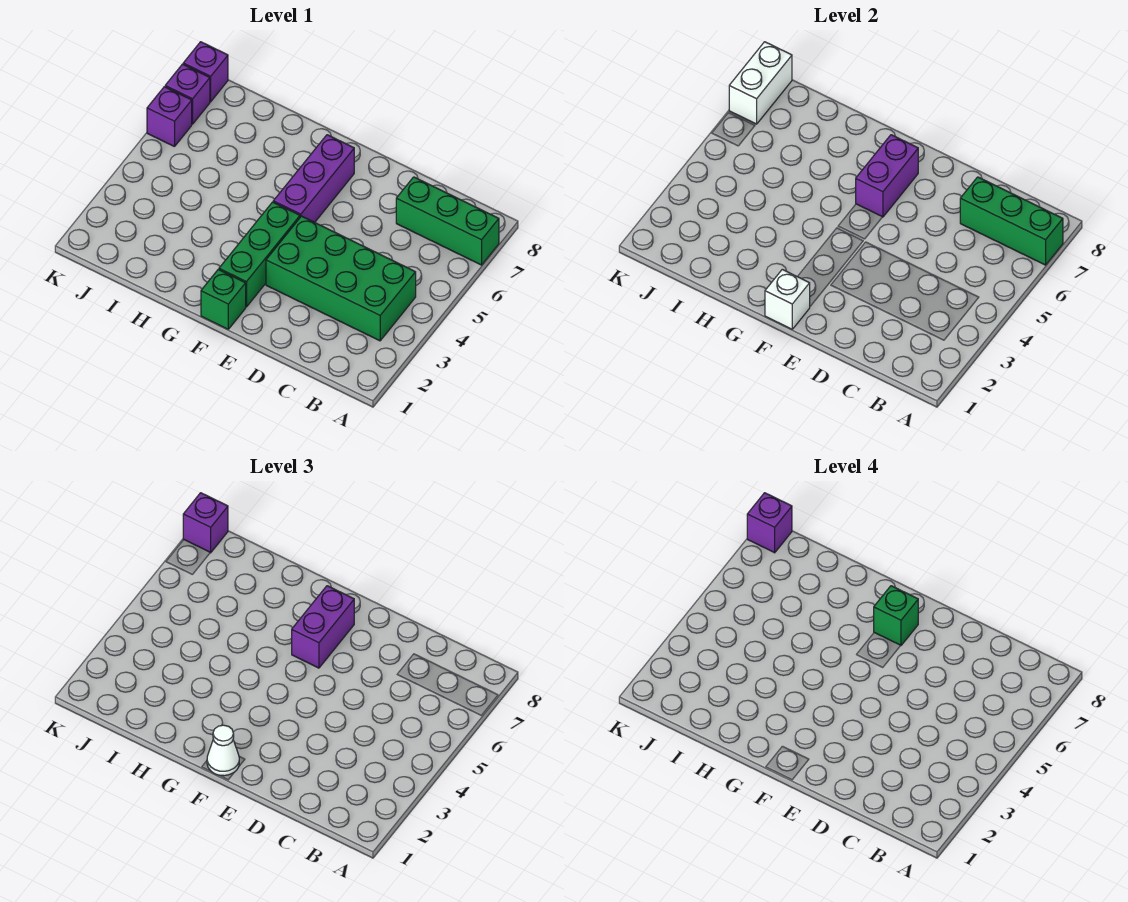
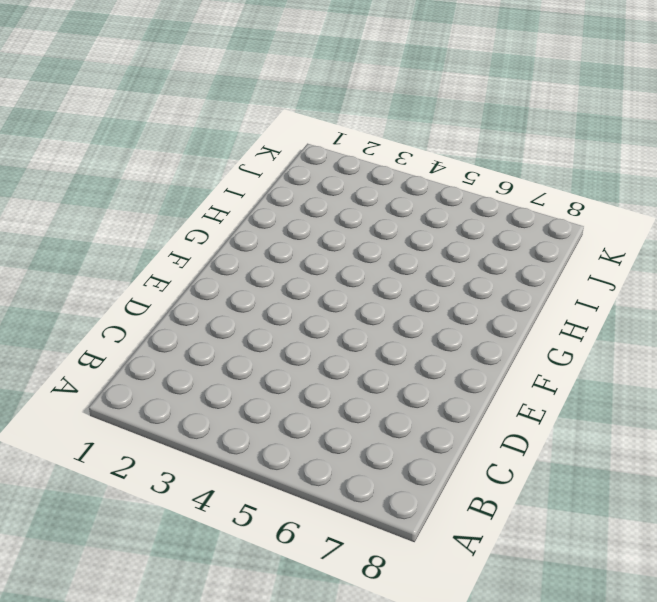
none -> green 1x3 brick [396,177,499,265]
none -> green 2x4 brick [266,216,416,341]
none -> green 1x1 brick [201,269,246,329]

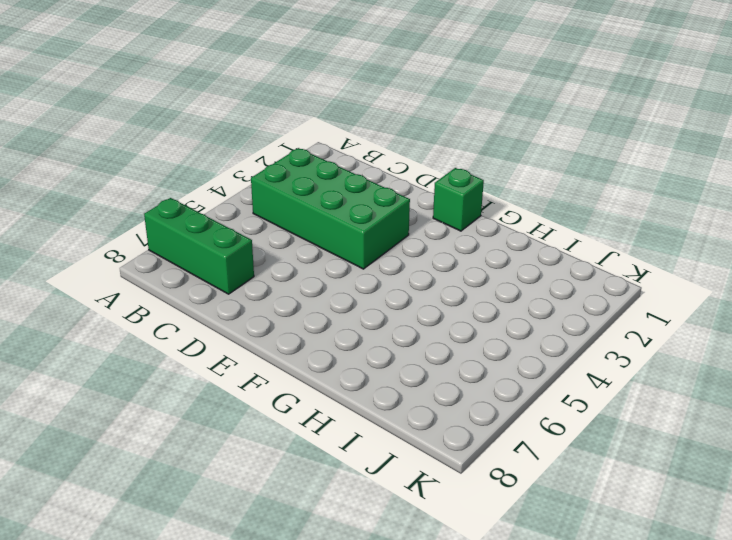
none -> green 1x3 brick [219,202,300,307]
none -> purple 1x3 brick [273,135,354,222]
none -> purple 1x1 brick [147,87,192,147]

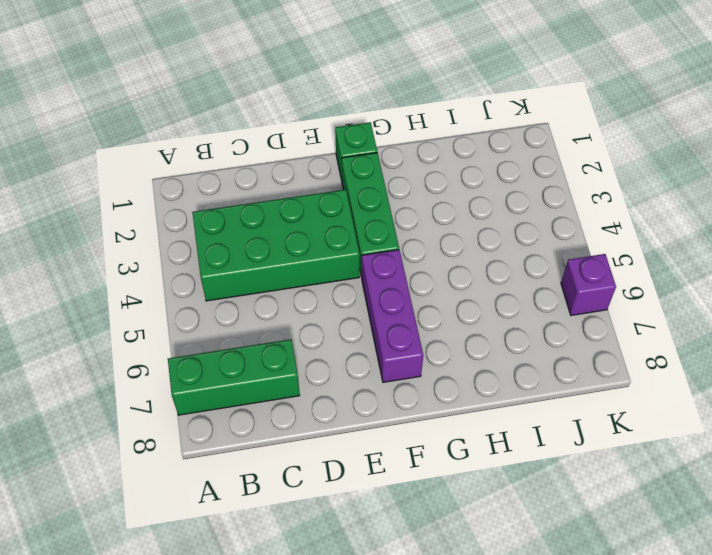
none -> purple 1x1 brick [165,64,210,124]
none -> purple 1x1 brick [183,42,228,102]
none -> green 1x3 brick [960,177,1063,265]

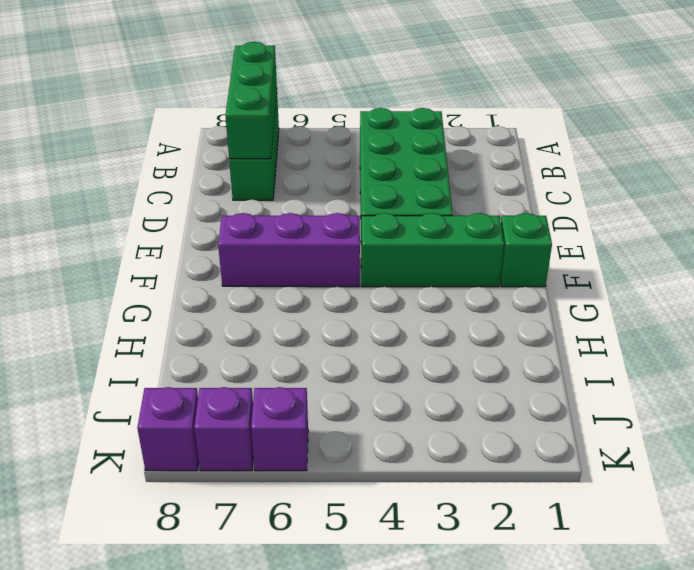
none -> white 1x1 brick [765,269,810,329]
none -> purple 1x2 brick [856,135,918,217]
none -> white 1x2 brick [729,42,792,124]

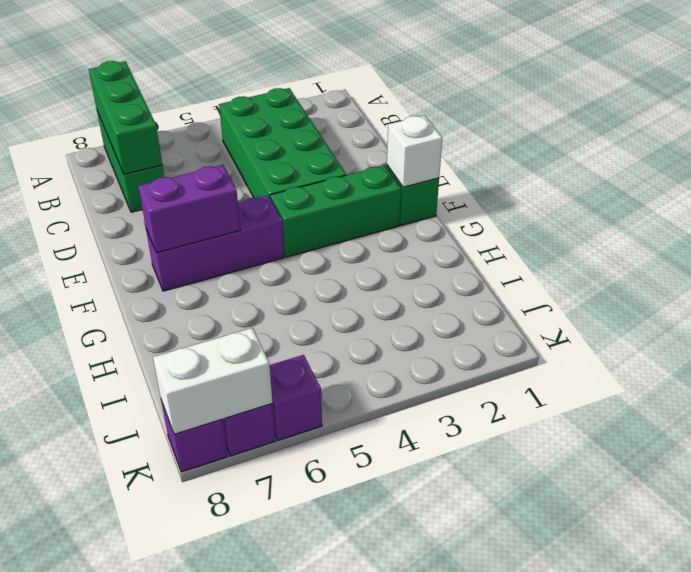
none -> white 1x1 cone [207,725,239,776]
none -> purple 1x2 brick [292,586,354,668]
none -> purple 1x1 brick [183,493,228,553]

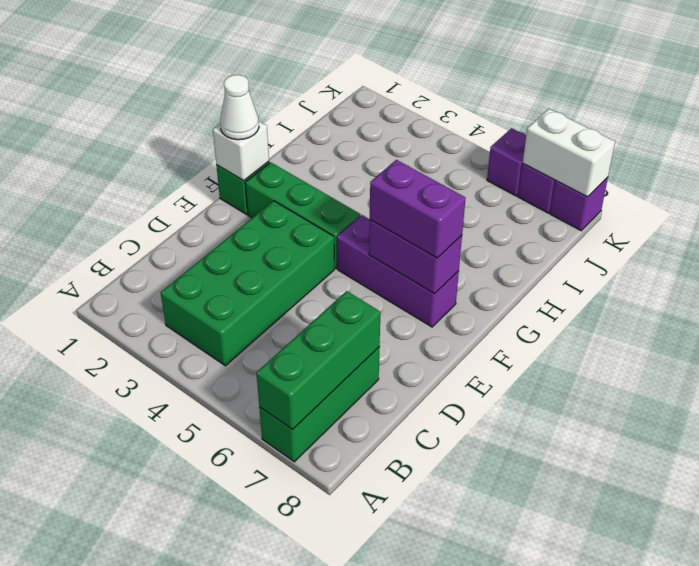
none -> purple 1x1 brick [183,493,228,553]
none -> green 1x1 brick [874,586,918,645]
none -> purple 1x1 brick [747,493,792,553]

